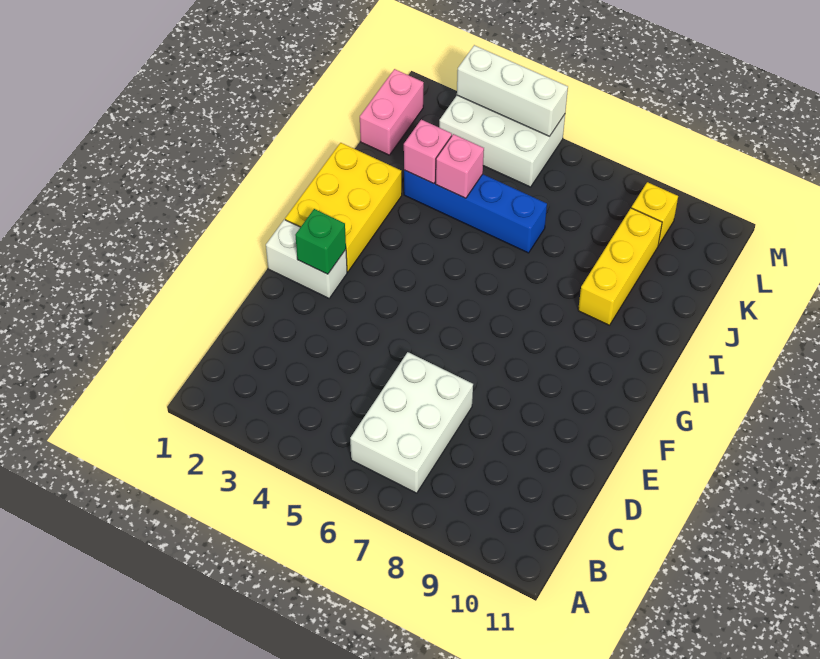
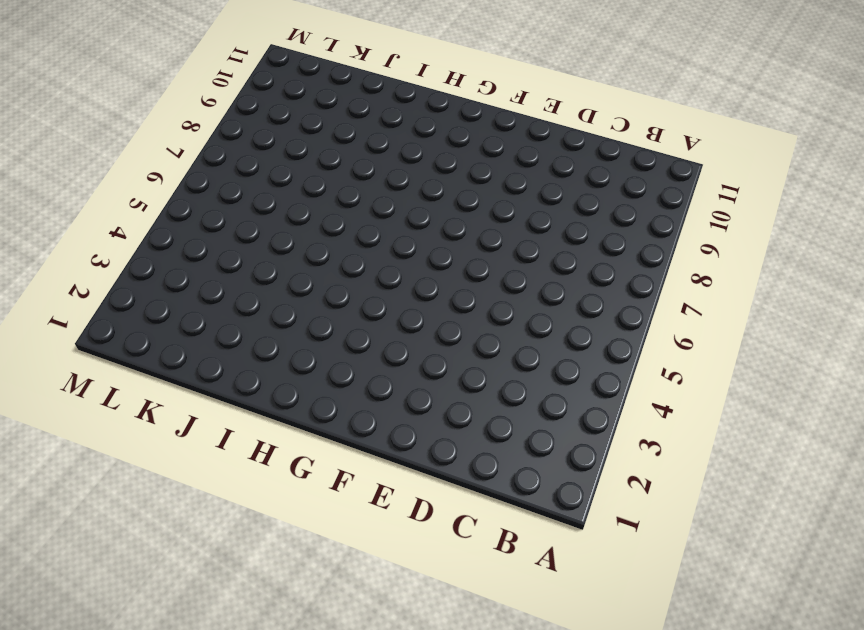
none -> white 2x3 brick [350,352,473,493]
none -> white 1x2 brick [266,220,347,298]
none -> yellow 2x3 brick [285,143,402,272]

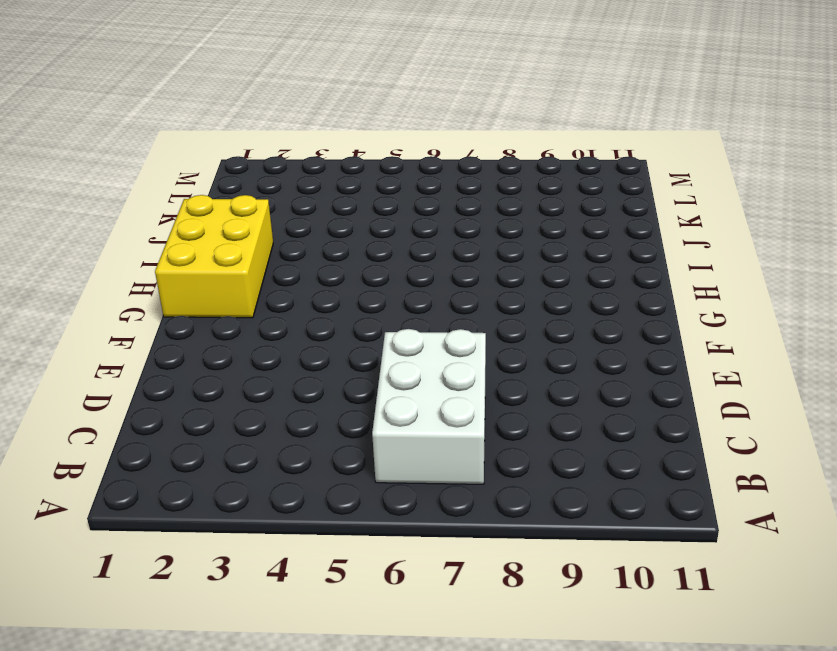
none -> white 1x2 brick [266,220,347,298]
none -> yellow 1x3 brick [578,208,662,325]
none -> blue 1x4 brick [404,170,547,253]

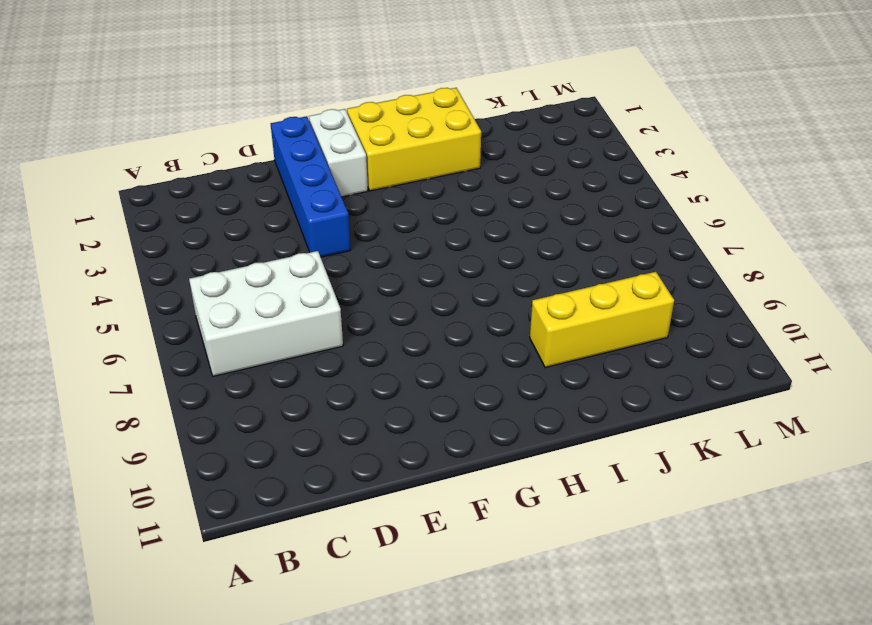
blue 1x4 brick [271,116,351,257] -> blue 1x4 brick moved to [404,170,547,253]
none -> pink 1x2 brick [360,69,424,155]
none -> white 2x3 brick [439,95,565,187]
none -> yellow 1x1 brick [631,182,678,245]

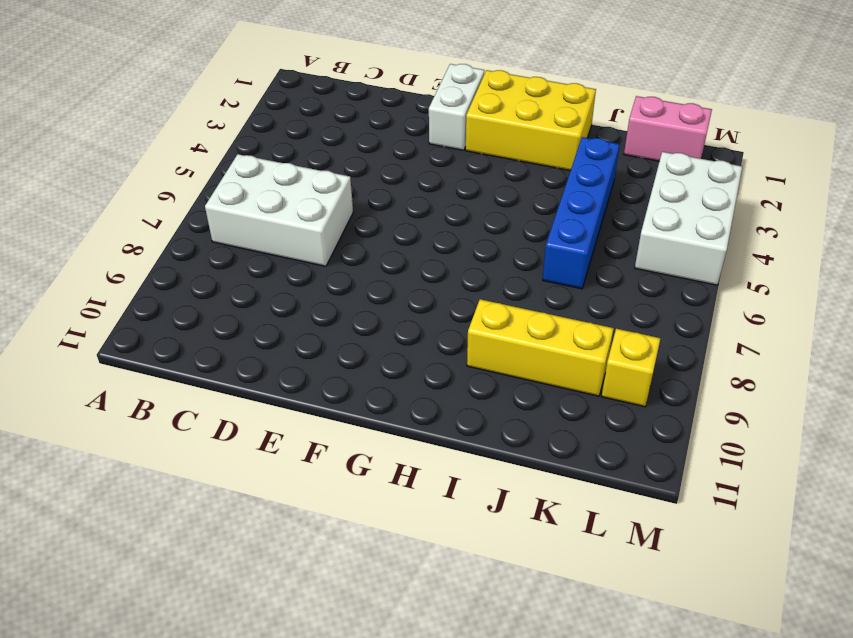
none -> green 1x1 brick [295,209,346,274]
none -> pink 1x1 brick [403,119,452,184]
none -> pink 1x1 brick [436,134,484,198]

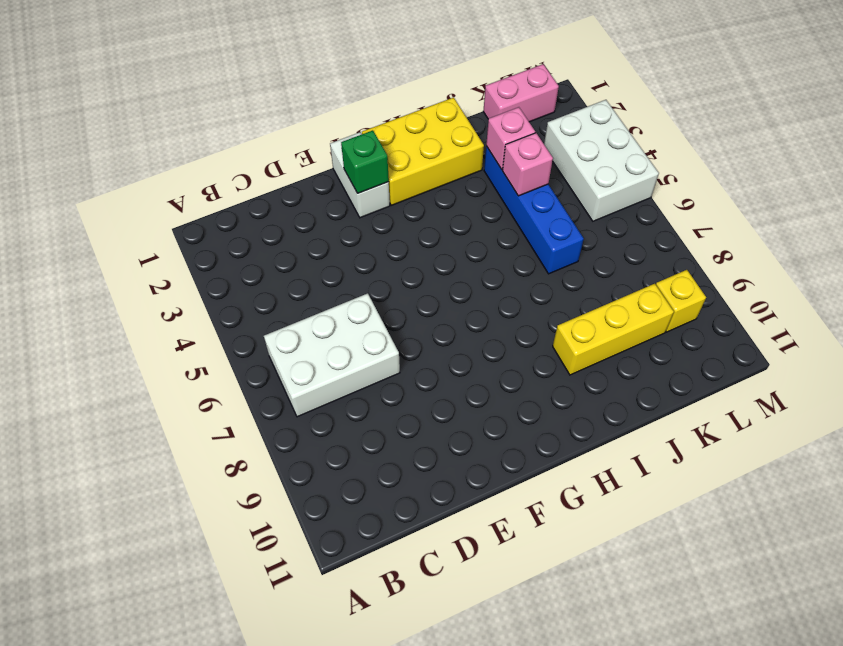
none -> white 1x3 brick [457,45,568,136]

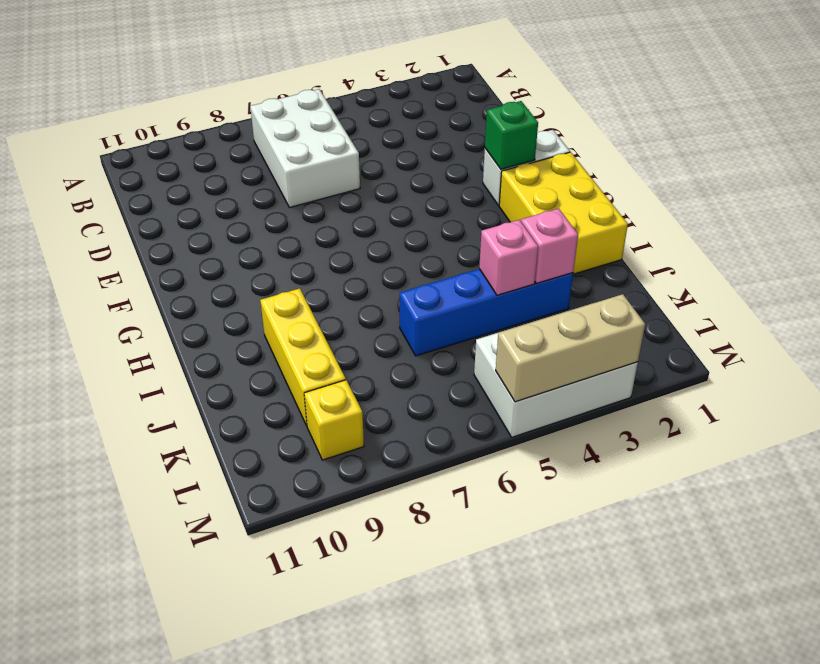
tan 1x3 brick [496,294,645,402] -> white 1x3 brick [457,45,568,136]
none -> pink 1x2 brick [360,69,424,155]

